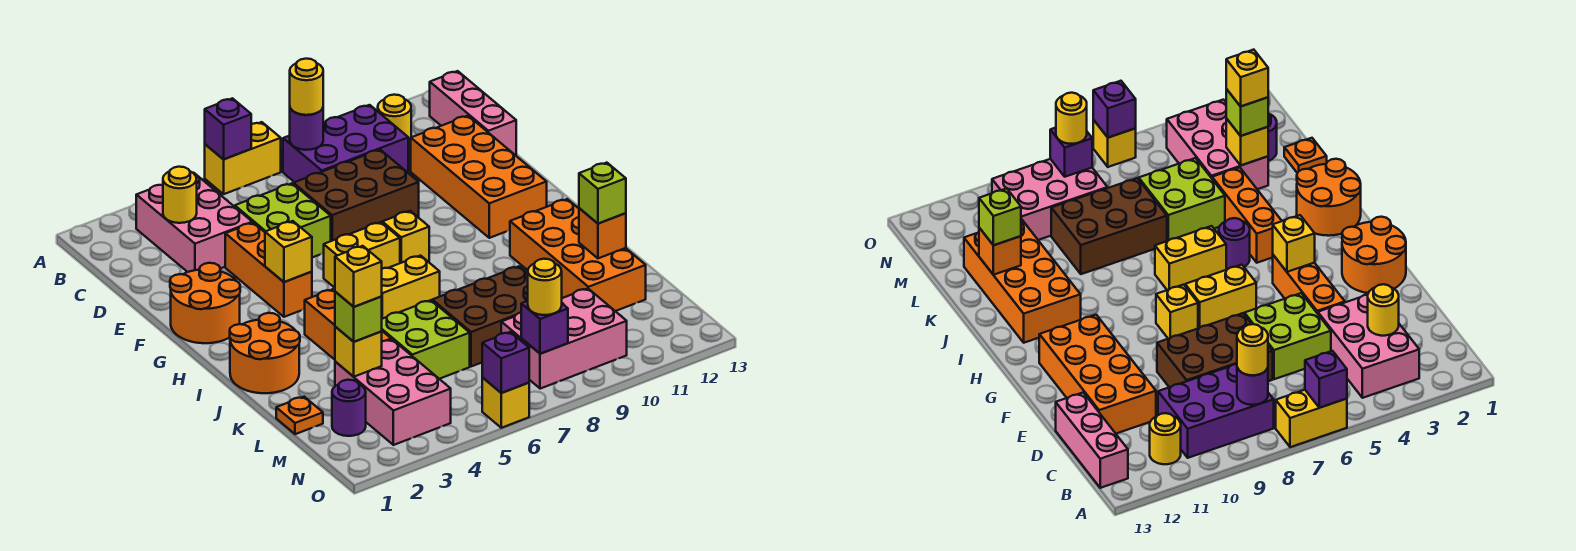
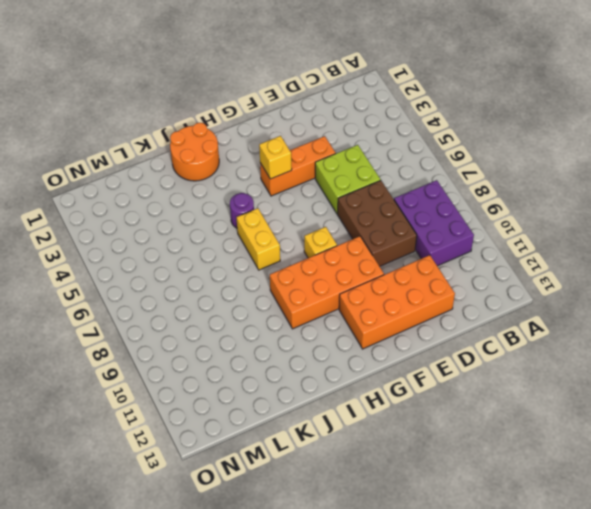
orange 2x4 brick [270,236,384,329] -> orange 2x4 brick moved to [510,199,646,311]
none -> yellow 1x2 brick [205,122,281,194]
none -> pink 2x3 brick [136,173,252,272]
none -> yellow 1x1 round brick [378,95,411,147]
none -> pink 1x3 brick [430,71,516,155]

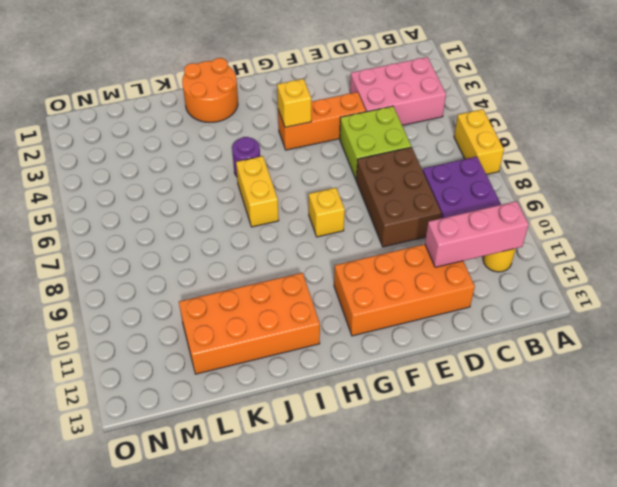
pink 1x3 brick [425,201,529,267] -> pink 1x3 brick moved to [430,71,516,155]
none -> orange 2x2 round brick [170,263,240,343]
none -> yellow 1x2 brick [324,222,400,288]
none -> orange 1x3 brick [305,289,391,360]
none -> lime 2x2 brick [382,300,470,379]

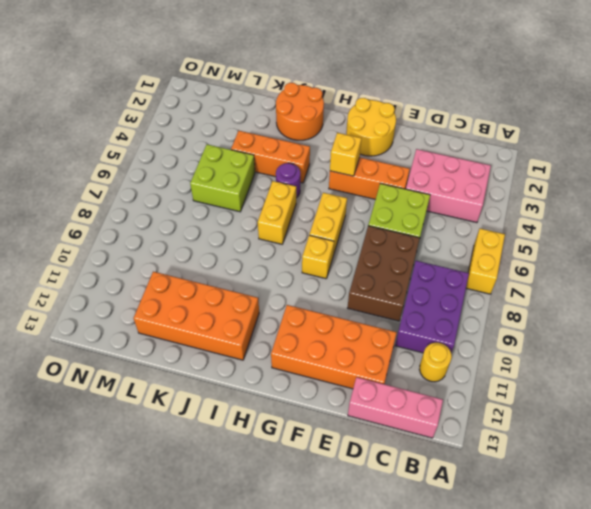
yellow 2x2 round brick [346,98,396,156] -> orange 2x2 round brick [170,263,240,343]
none -> brown 2x3 brick [432,266,528,367]
none -> orange 1x1 plate [276,397,323,434]
none -> pink 2x3 brick [335,339,451,445]
none -> purple 1x1 round brick [332,380,366,436]

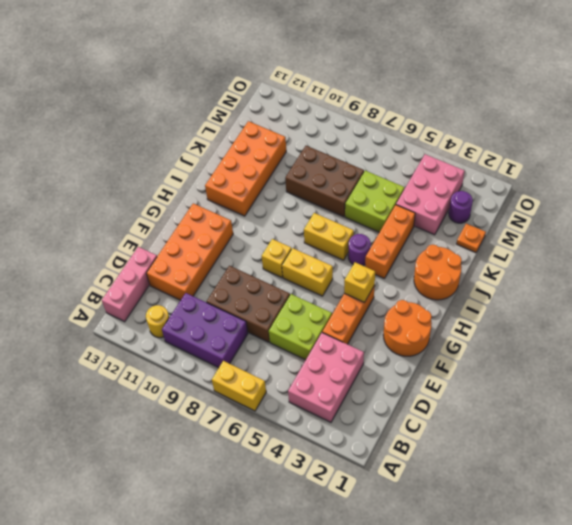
none -> pink 2x3 brick [501,288,627,389]
none -> yellow 1x1 brick [482,378,529,428]
none -> purple 1x1 brick [205,98,251,159]
none -> purple 1x1 round brick [290,108,323,150]

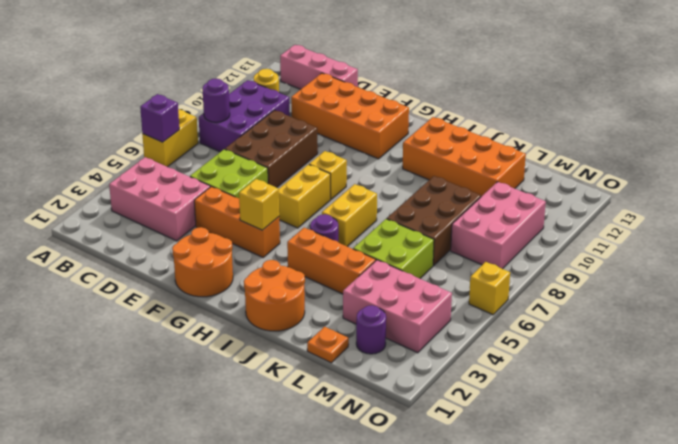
none -> yellow 1x1 round brick [163,167,197,223]
none -> orange 1x1 brick [579,208,626,258]
none -> yellow 1x1 brick [335,327,382,377]
none -> purple 1x1 brick [521,301,568,354]

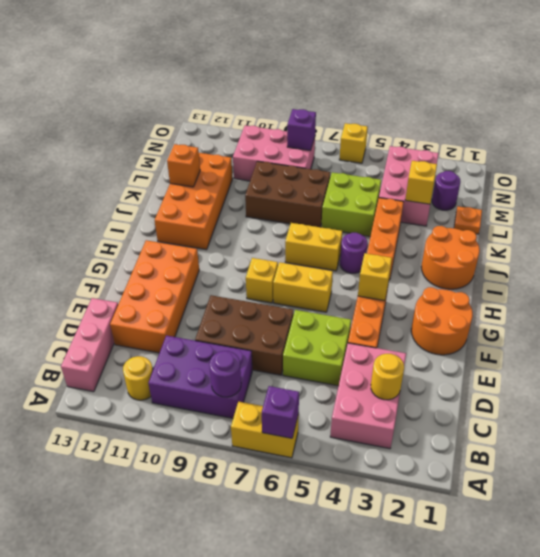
none -> purple 1x1 brick [482,332,529,393]
none -> yellow 1x1 round brick [290,59,323,115]
none -> lime 1x1 brick [579,163,626,224]
none -> lime 1x1 brick [335,292,382,342]

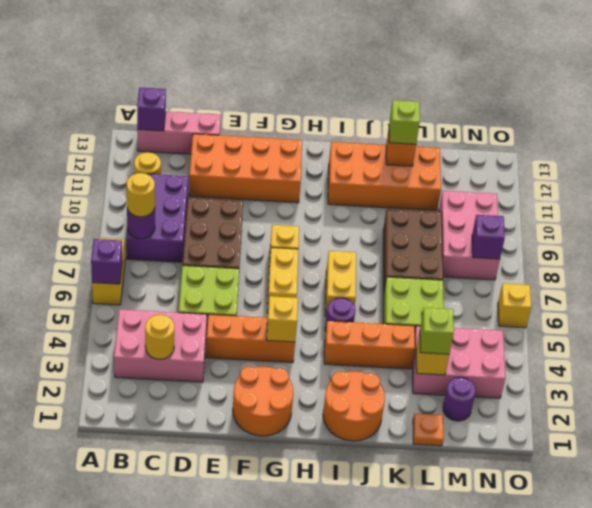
purple 1x1 brick [137,88,166,131] -> purple 1x1 brick moved to [482,332,529,393]
none -> yellow 1x1 round brick [528,259,562,315]
none -> yellow 1x1 brick [335,246,382,307]

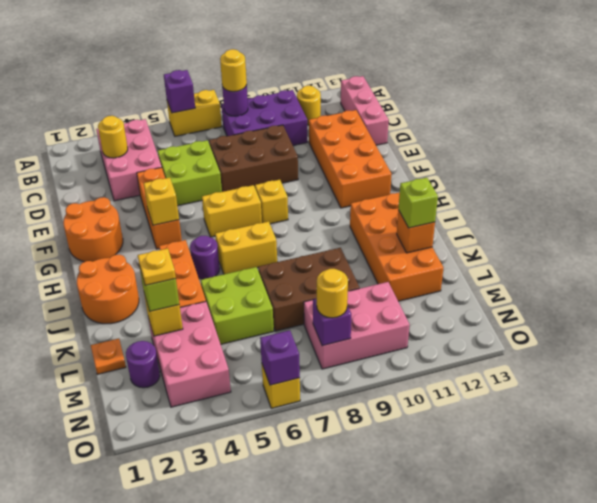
yellow 1x1 plate [138,248,176,285] -> yellow 1x1 brick [335,246,382,307]

